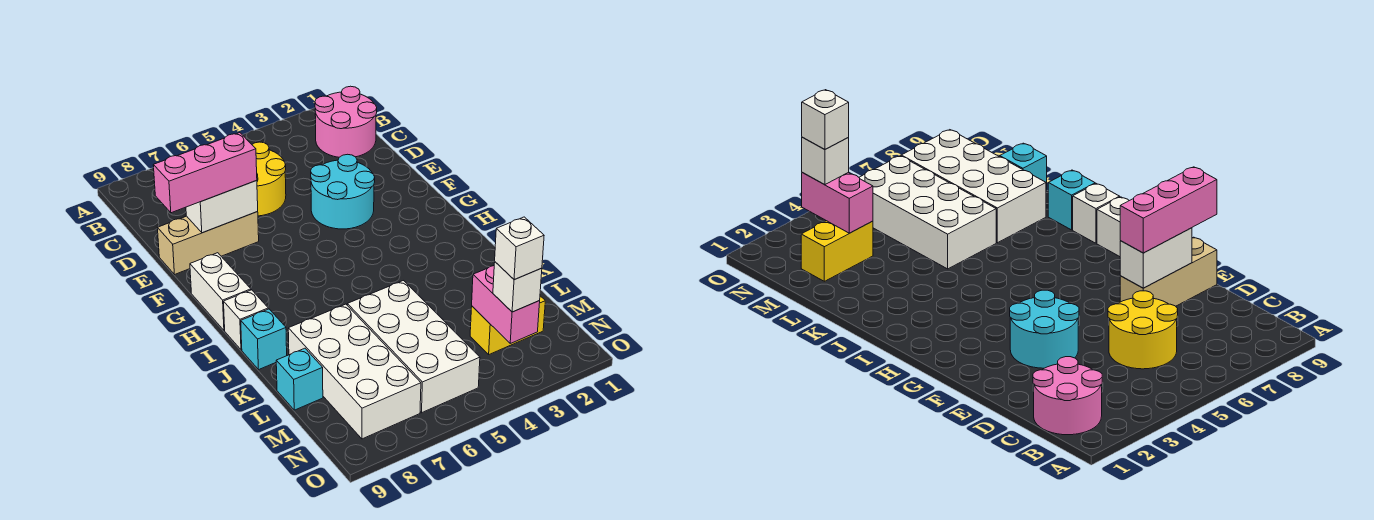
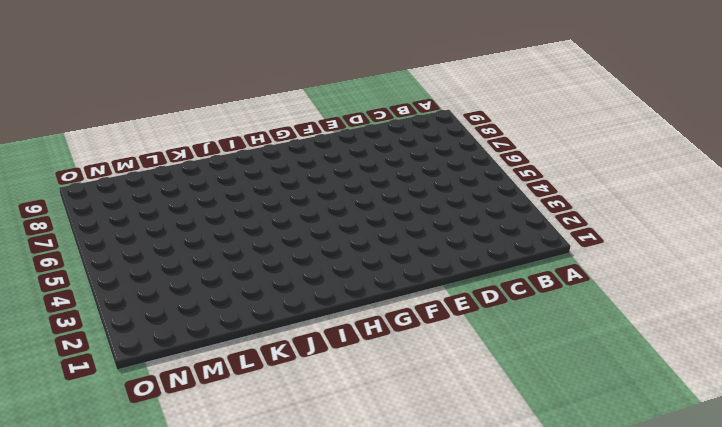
none -> pink 2x2 round brick [315,86,377,157]
none -> yellow 2x2 round brick [252,142,286,216]
none -> cyan 2x2 round brick [311,154,375,229]

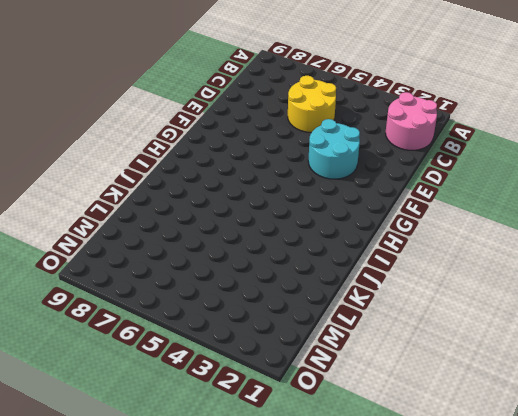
none -> tan 1x3 brick [157,212,259,274]
none -> white 1x2 brick [190,253,251,330]
none -> white 1x1 brick [224,290,268,350]

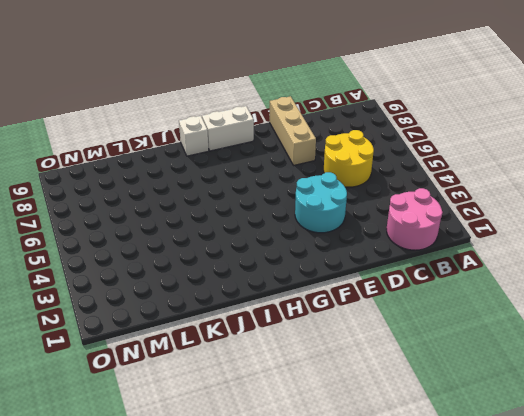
none -> cyan 1x1 brick [241,309,287,370]
none -> white 2x4 brick [347,281,480,413]
none -> white 2x4 brick [288,304,421,439]

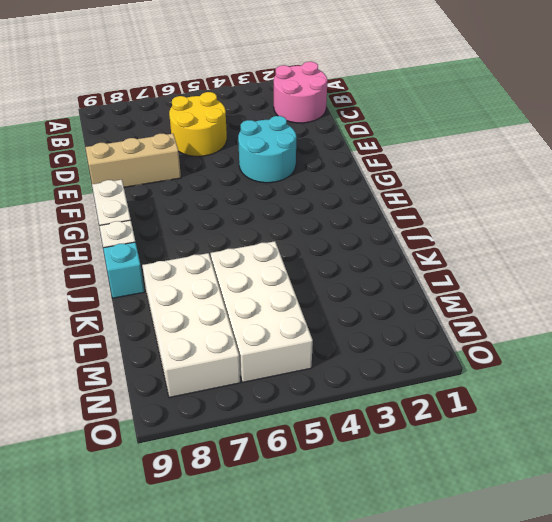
none -> cyan 1x1 brick [276,348,323,410]
none -> yellow 1x2 brick [470,296,545,354]
none -> white 1x2 brick [186,180,258,233]

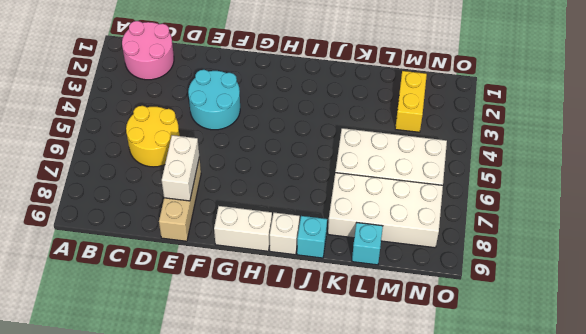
none -> pink 1x2 brick [472,266,540,343]
none -> pink 1x3 brick [153,133,257,213]
none -> white 1x1 brick [493,262,542,312]

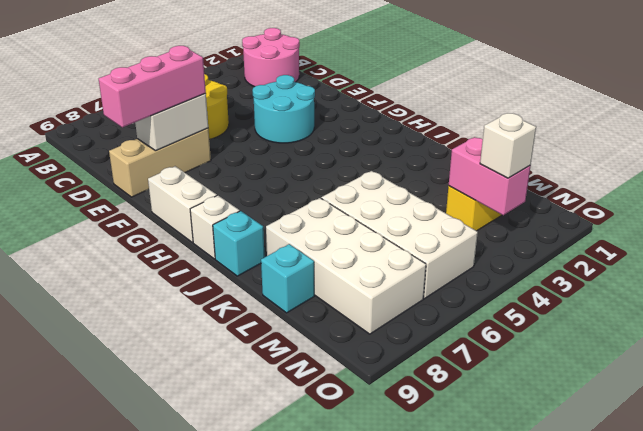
none -> white 1x1 brick [495,217,544,280]

